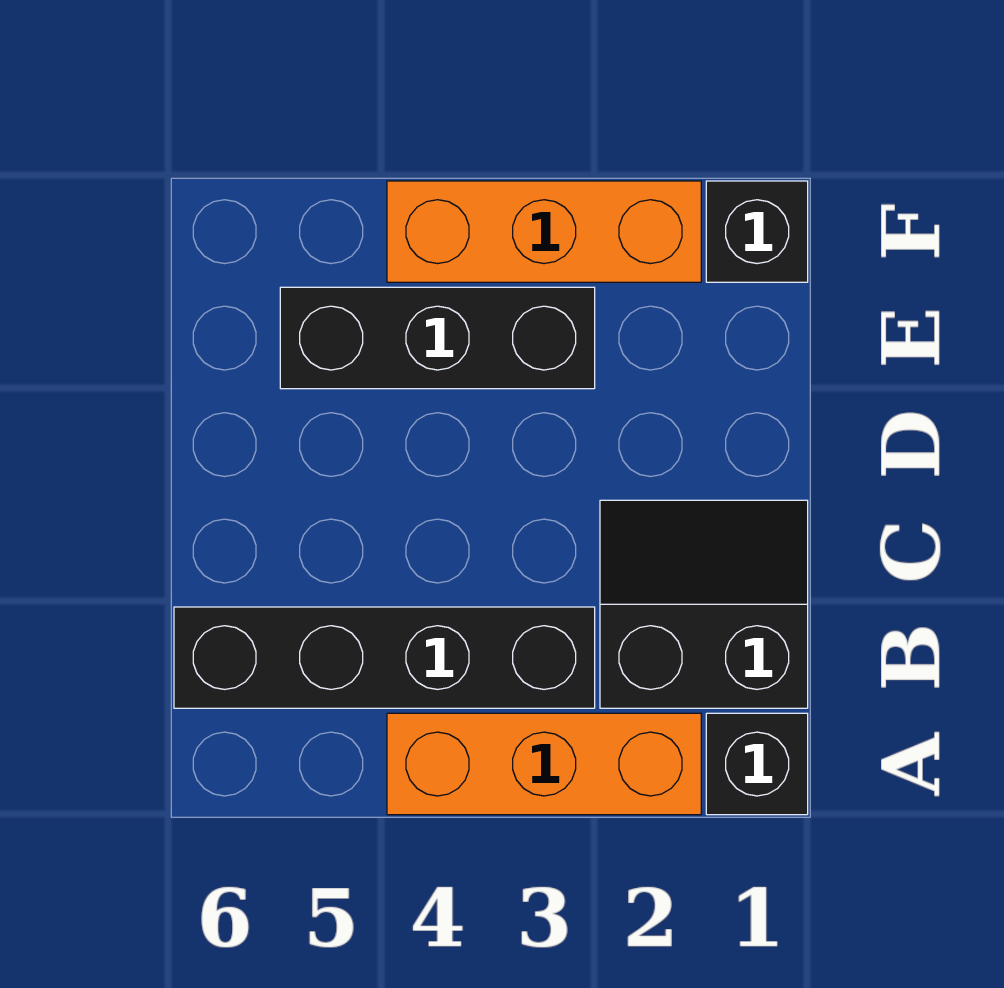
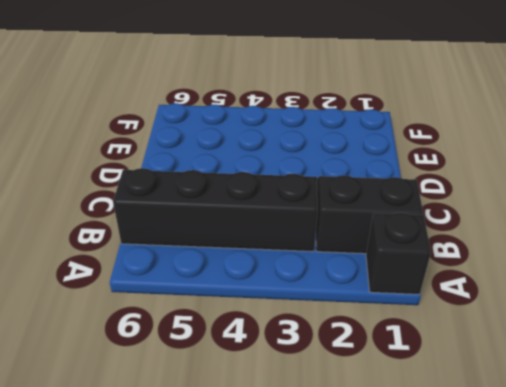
none -> orange 1x3 brick [387,713,701,815]
none -> black 1x3 brick [280,287,595,389]

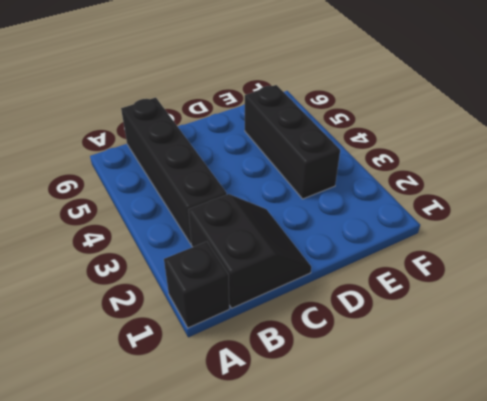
none -> orange 1x3 brick [387,713,701,815]
none -> black 1x1 brick [706,181,808,282]

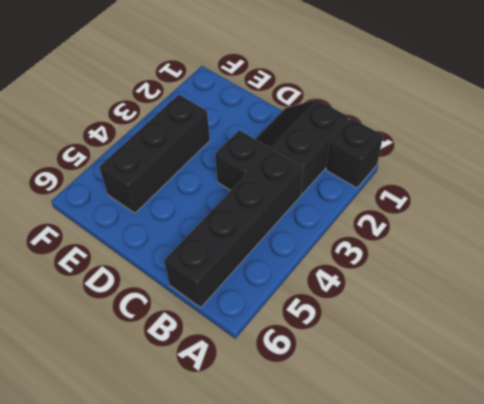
black 1x1 brick [215,130,270,191] -> black 1x1 brick moved to [706,181,808,282]
none -> orange 1x3 brick [387,713,701,815]
none -> orange 1x3 brick [387,181,701,282]

